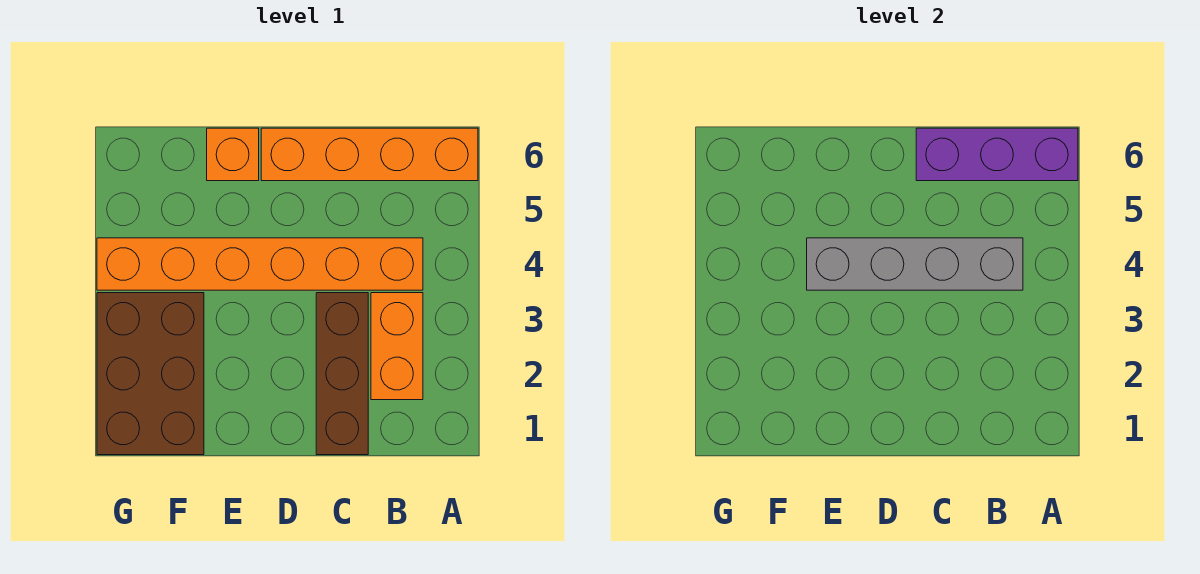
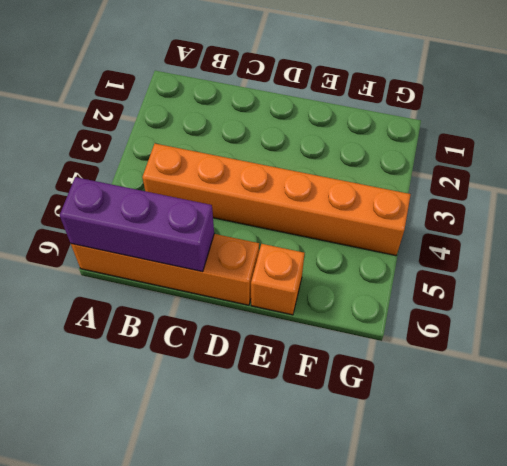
none -> orange 1x2 brick [371,293,423,400]
none -> brown 1x3 brick [316,293,368,455]

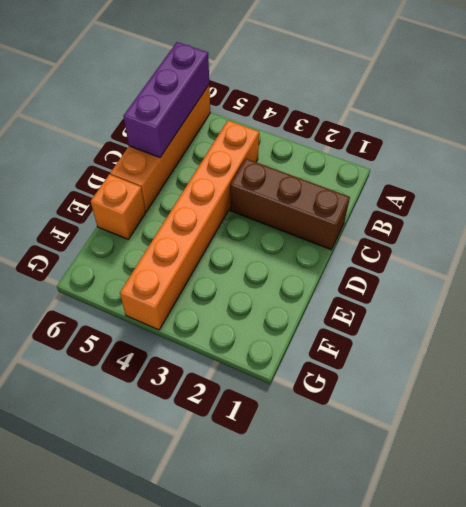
none -> orange 1x2 brick [371,293,423,400]
none -> brown 2x3 brick [97,293,204,455]

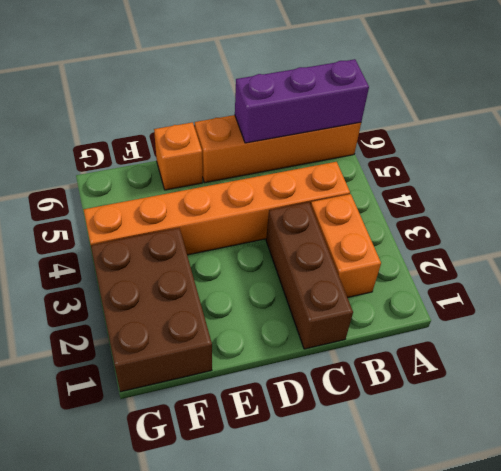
none -> grey 1x4 brick [807,238,1023,290]

